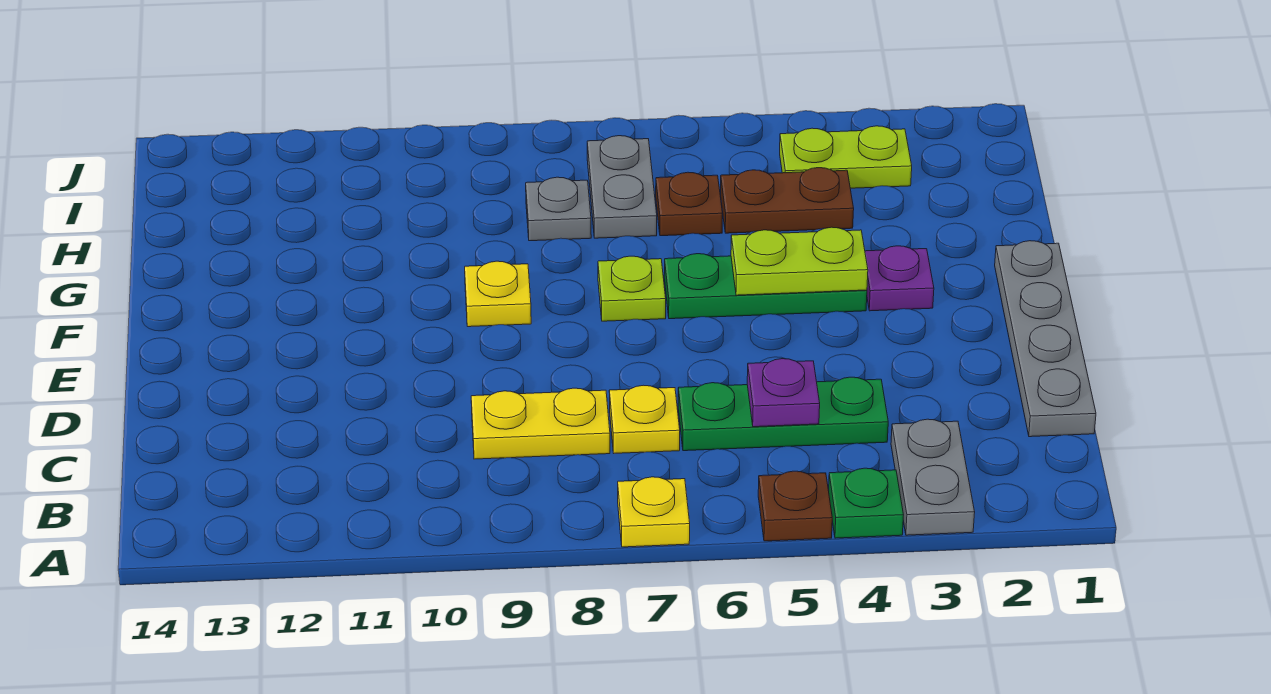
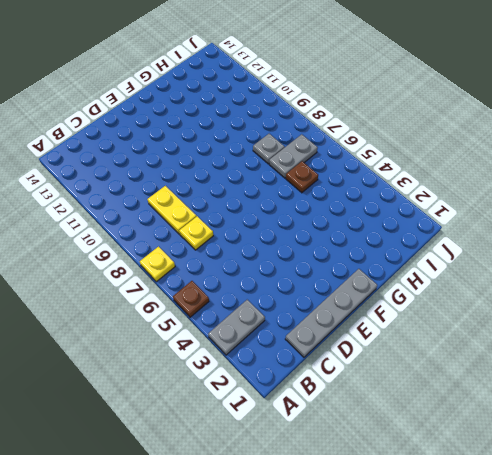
none -> green 1x1 plate [829,468,903,538]
none -> green 1x3 plate [678,377,888,451]
none -> purple 1x1 plate [865,246,934,311]

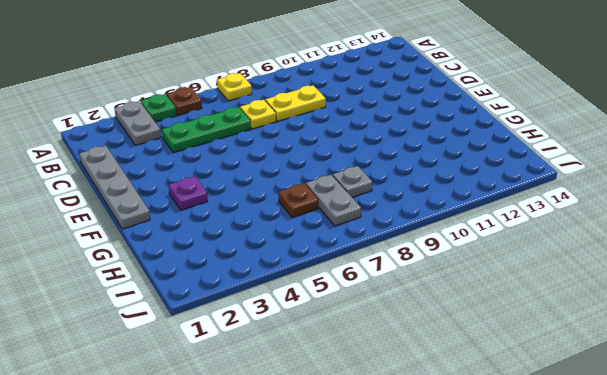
none -> green 1x3 plate [664,254,867,319]
none -> lime 1x1 plate [598,256,666,321]
none -> yellow 1x1 plate [465,261,531,327]

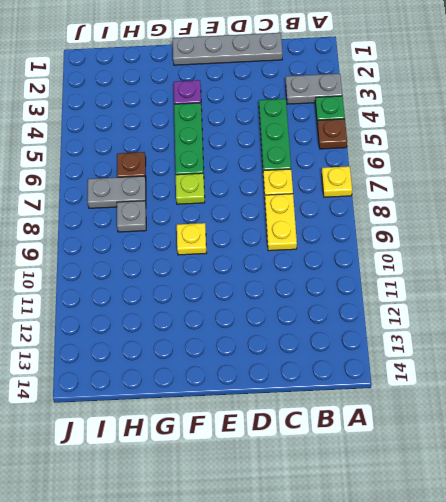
none -> brown 1x2 plate [721,168,854,233]
none -> lime 1x2 plate [780,126,912,188]
none -> purple 1x1 plate [747,359,820,427]

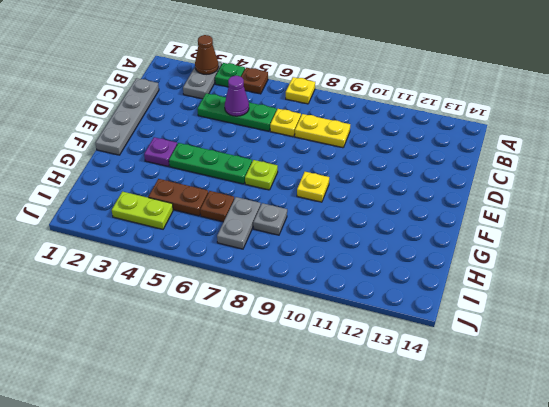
brown 1x1 cone [195,35,219,74] -> none
purple 1x1 cone [225,76,249,116] -> purple 1x1 plate [747,359,820,427]
none -> lime 1x2 plate [731,227,868,295]

